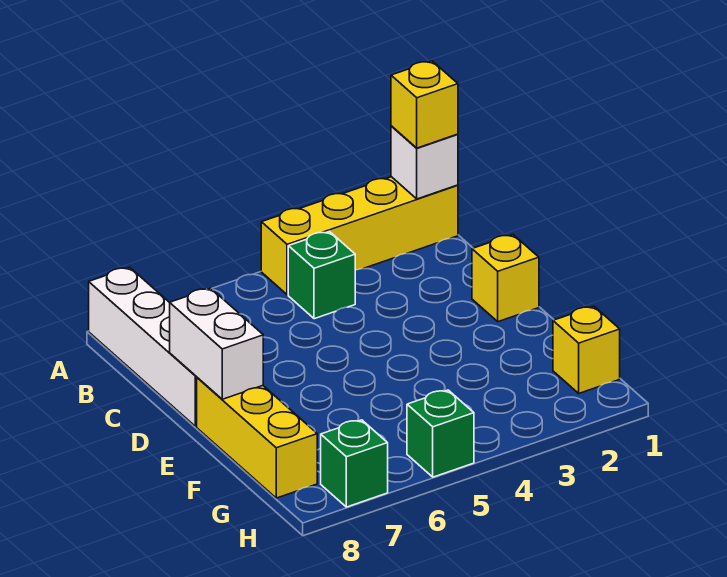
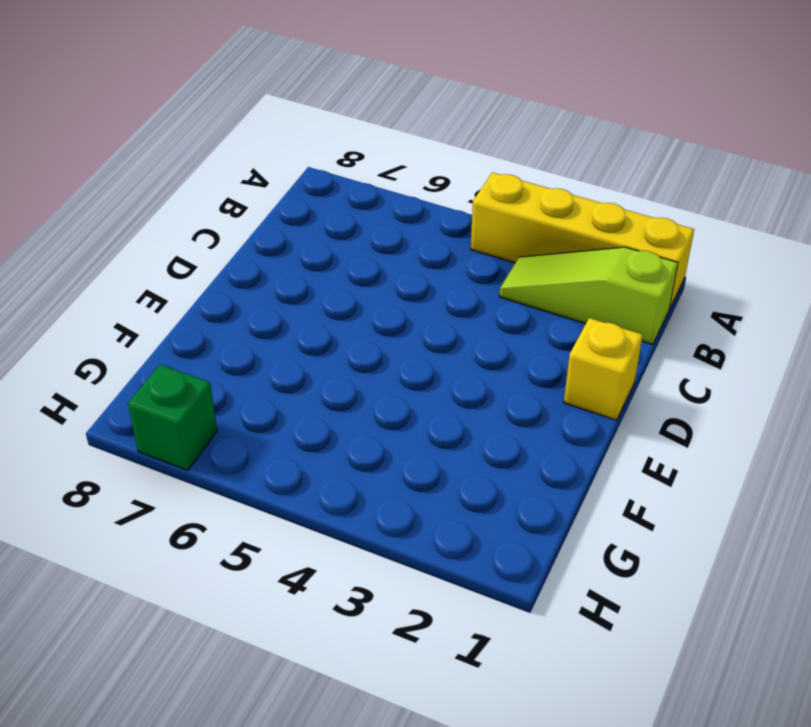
lime 1x3 slope [499,247,678,344] -> none
none -> white 1x4 brick [89,267,197,426]
none -> green 1x1 brick [288,232,355,319]

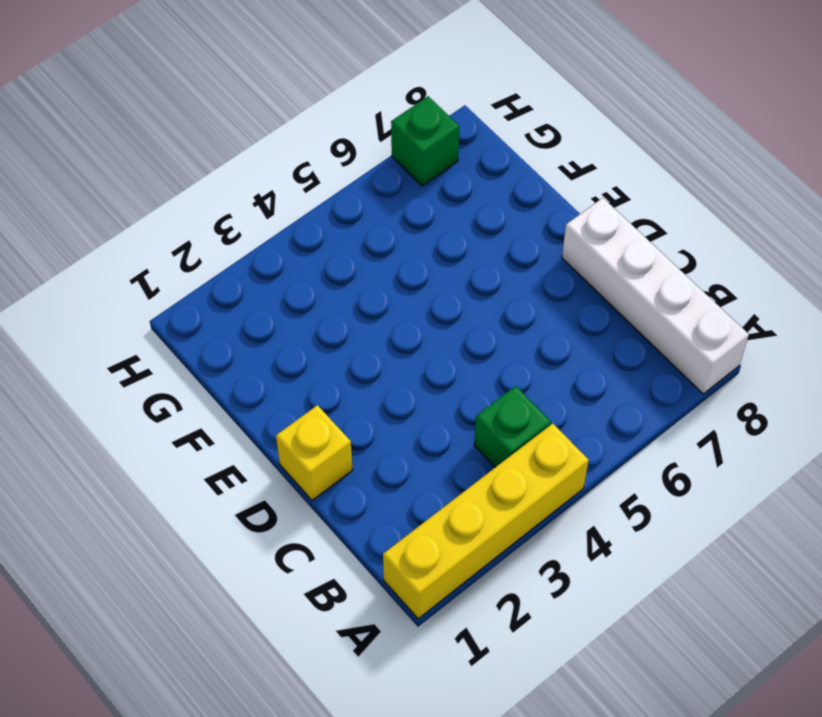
none -> yellow 1x3 brick [197,378,317,498]
none -> yellow 1x1 brick [553,306,620,393]

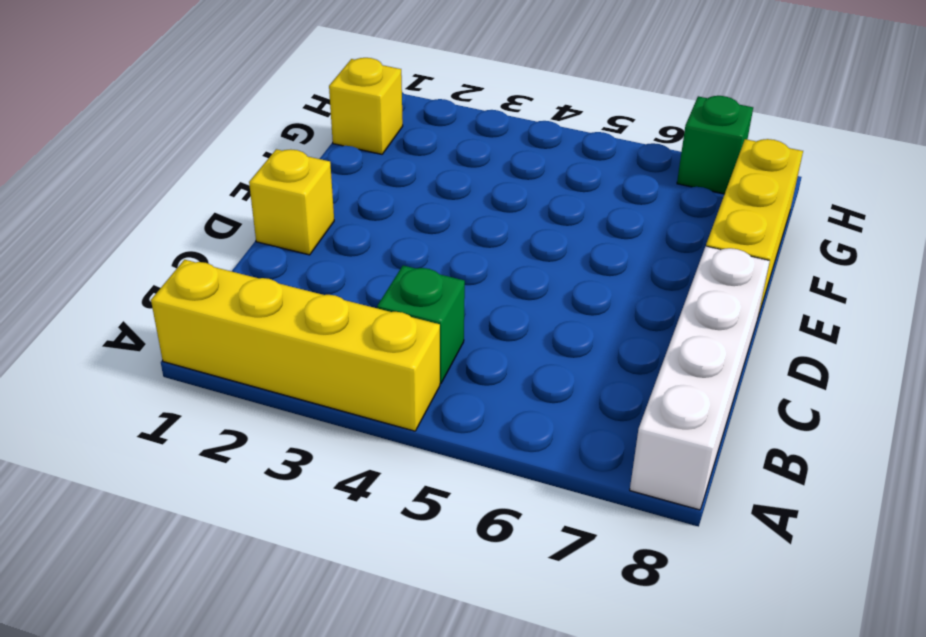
none -> green 1x1 brick [407,390,474,477]
none -> white 1x1 brick [391,126,458,199]

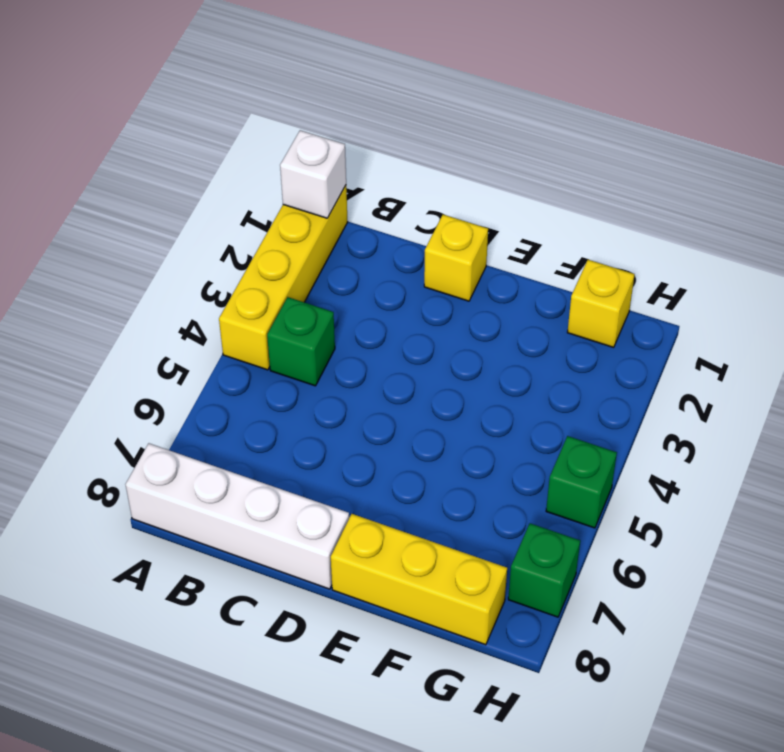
none -> white 1x2 brick [170,288,263,399]
none -> yellow 1x1 brick [391,61,458,148]

